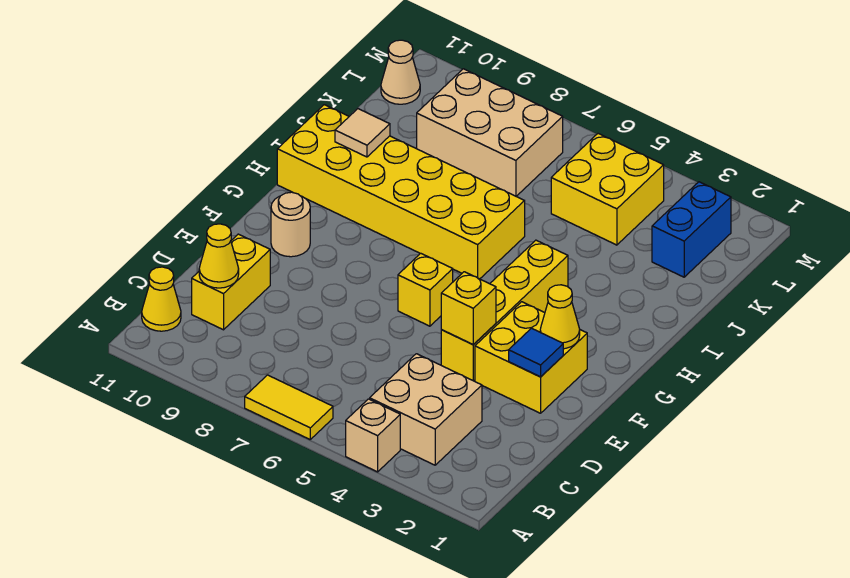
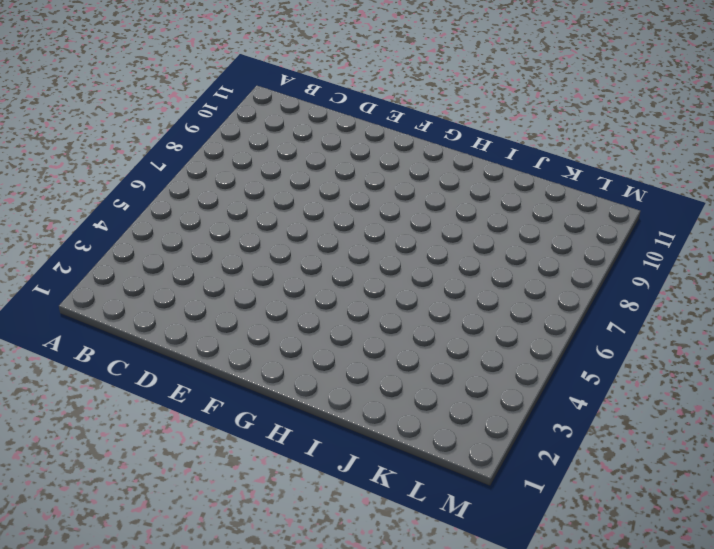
none -> tan 1x1 brick [346,399,400,472]
none -> yellow 1x2 tile [245,375,333,439]
none -> tan 2x2 brick [370,354,482,465]

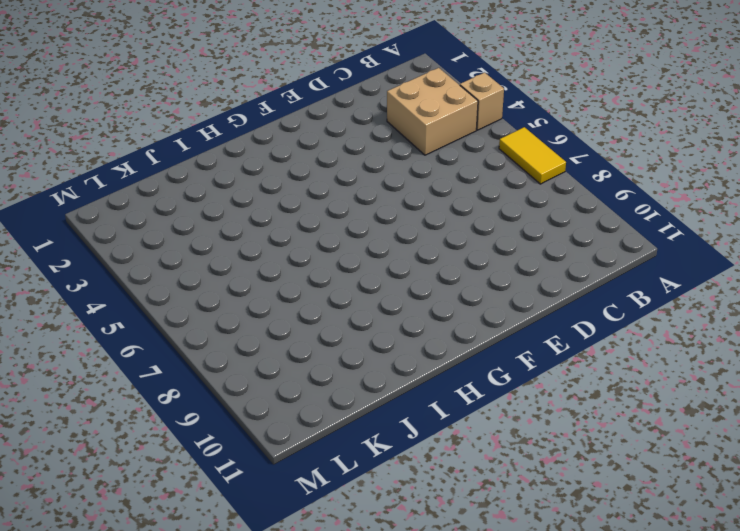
none -> yellow 1x1 cone [142,267,181,331]
none -> yellow 1x2 brick [192,234,270,330]
none -> yellow 2x2 brick [475,302,587,413]

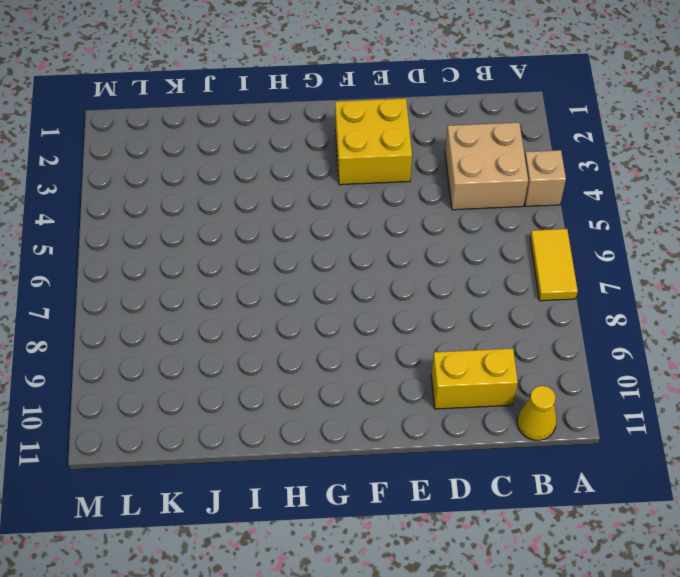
none -> yellow 1x4 brick [441,240,568,381]
none -> yellow 1x1 brick [398,253,453,326]
none -> tan 1x1 round brick [271,192,310,257]

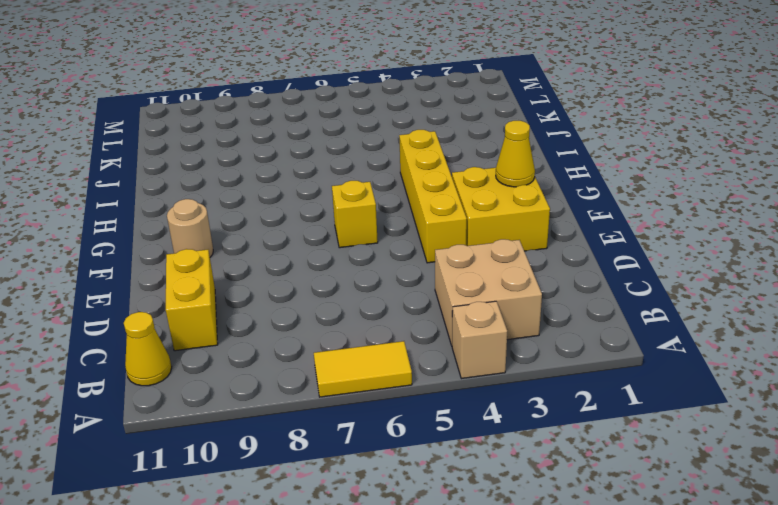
none -> yellow 2x6 brick [277,105,525,279]
none -> blue 1x2 brick [652,182,731,277]
none -> yellow 2x2 brick [551,134,664,245]

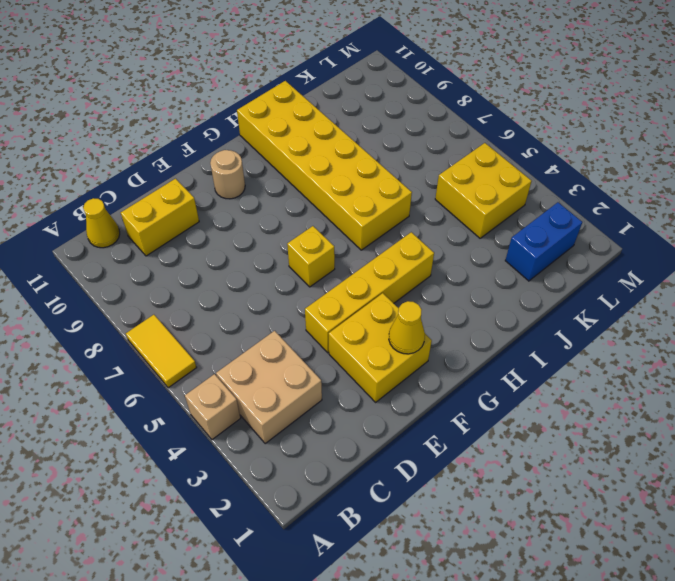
none -> tan 2x3 brick [417,69,563,196]
none -> tan 1x1 cone [381,40,420,104]
none -> yellow 1x1 cone [199,224,239,288]

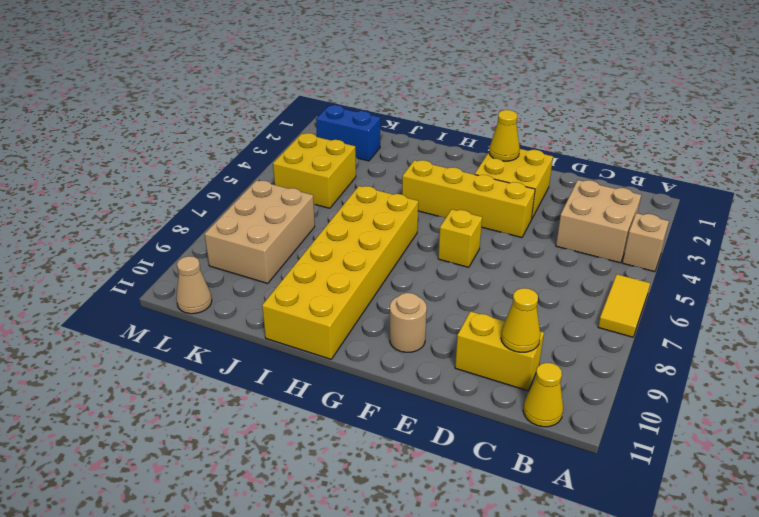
none -> blue 1x1 tile [509,328,563,377]
none -> yellow 1x1 brick [441,272,496,345]
none -> tan 1x1 tile [335,109,390,157]

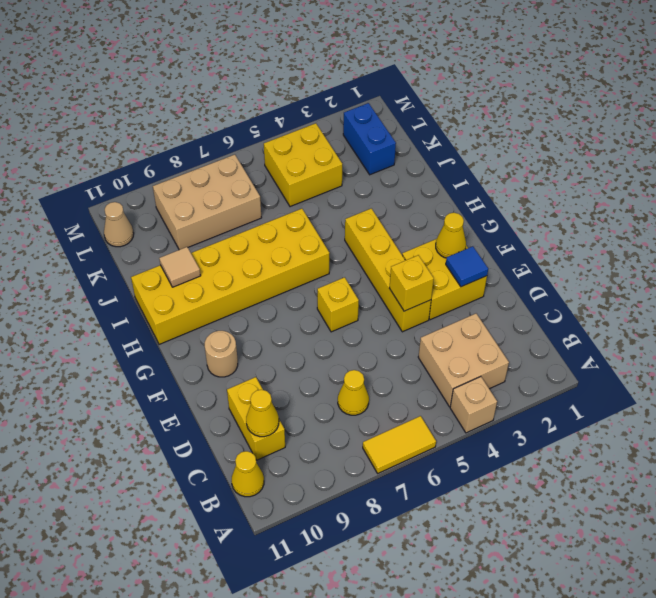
yellow 1x1 cone [338,370,369,415] -> none

